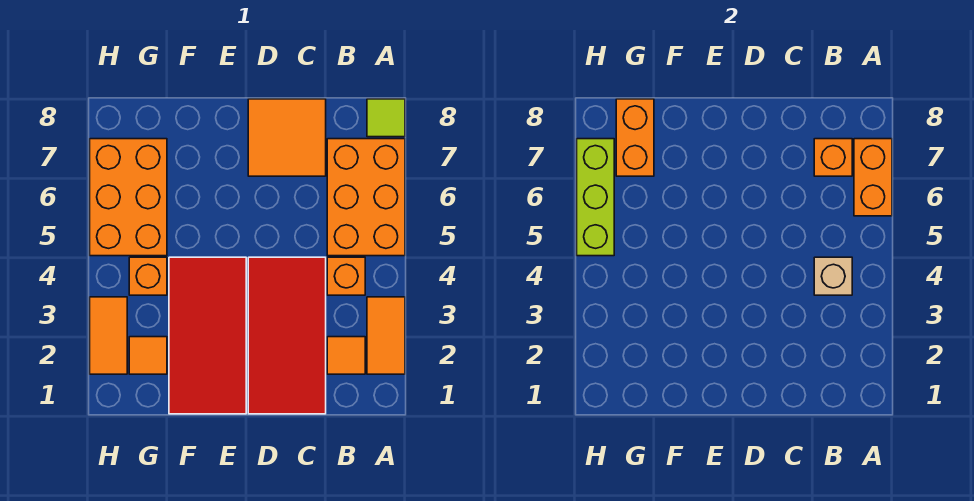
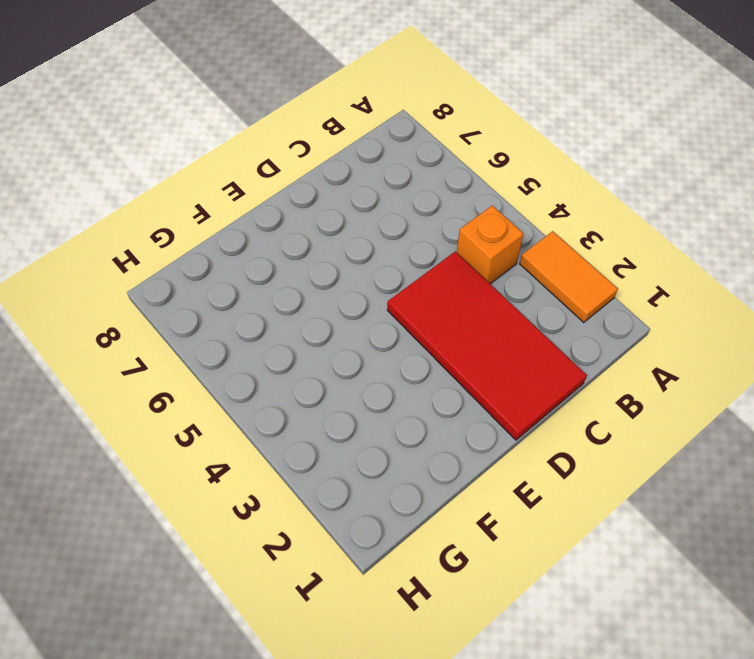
none -> orange 2x3 brick [327,139,405,256]
none -> lime 1x1 tile [367,99,405,137]
none -> orange 1x1 tile [327,337,365,374]

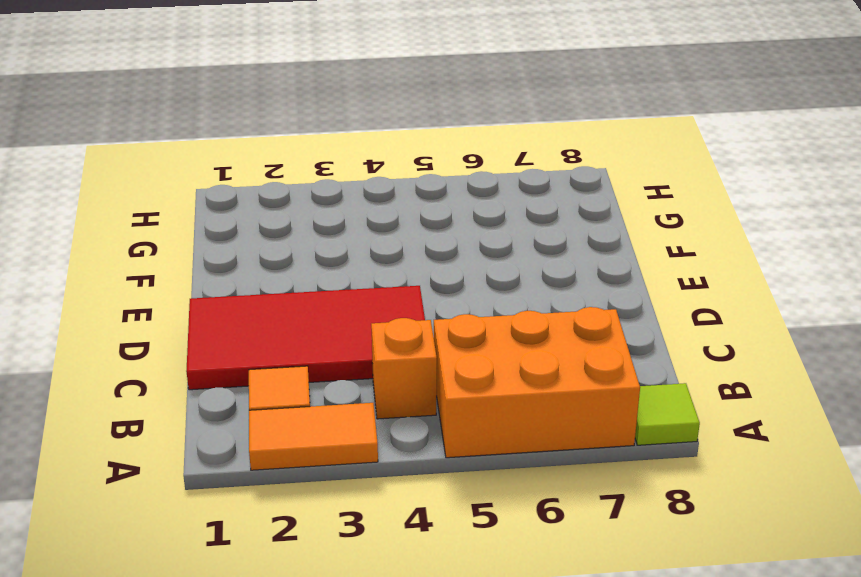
none -> orange 2x2 tile [248,99,326,176]
none -> red 2x4 tile [169,257,246,414]
none -> orange 1x1 tile [129,337,167,374]

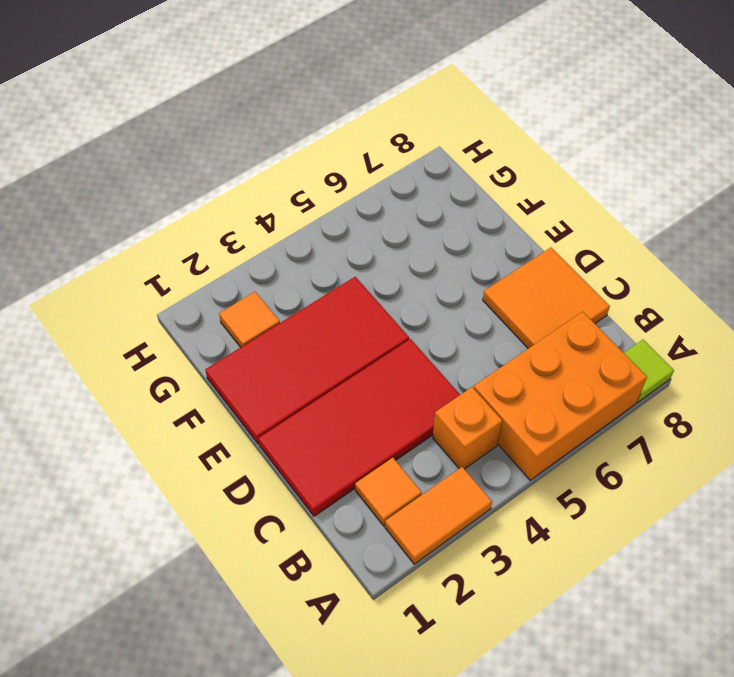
none -> orange 1x1 brick [129,257,167,295]
none -> orange 2x3 brick [90,139,167,256]
none -> orange 1x2 tile [90,297,127,374]

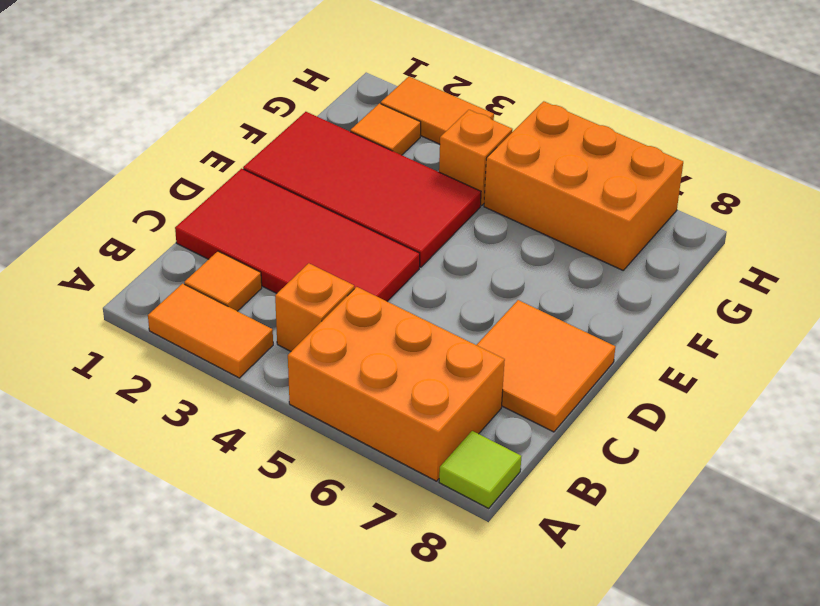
none -> orange 1x2 brick [854,139,892,216]
none -> tan 1x1 brick [814,257,852,295]
none -> orange 1x1 brick [814,139,852,176]

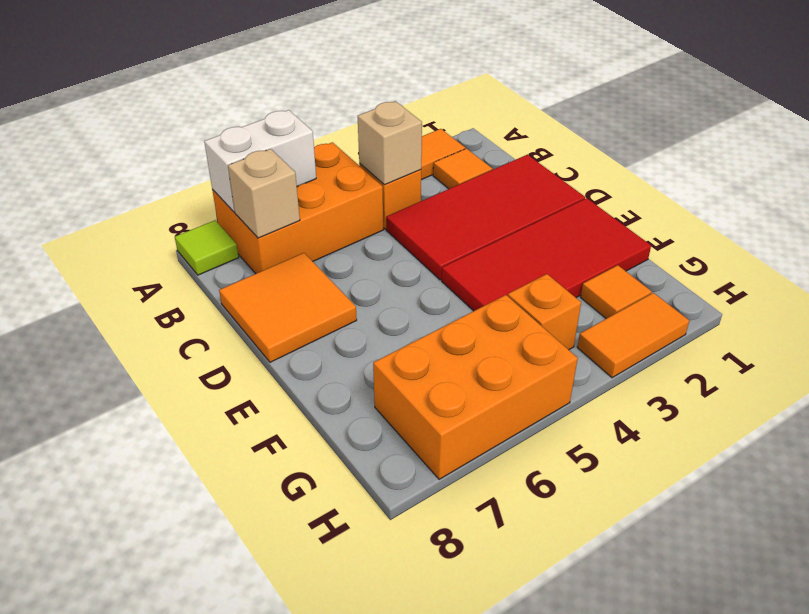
white 1x2 brick [204,110,316,212] -> orange 1x2 brick [854,139,892,216]
tan 1x1 brick [228,149,300,238] -> orange 1x1 brick [814,139,852,176]
none -> orange 1x2 brick [616,99,654,176]
none -> lime 1x3 brick [577,139,614,256]

